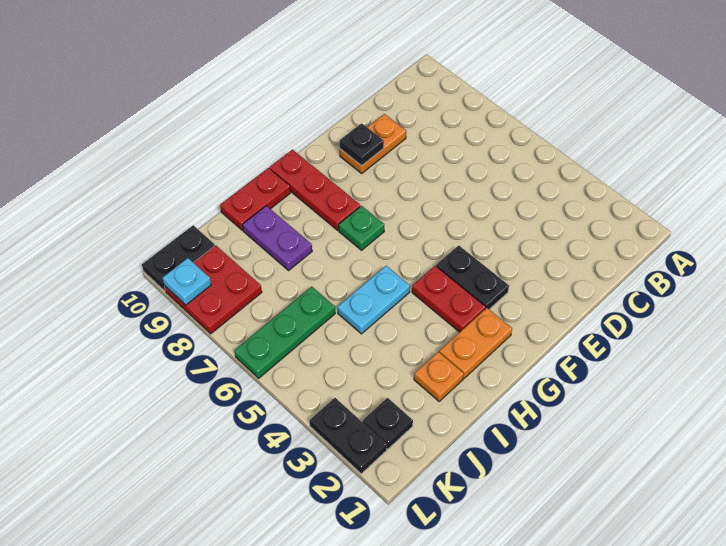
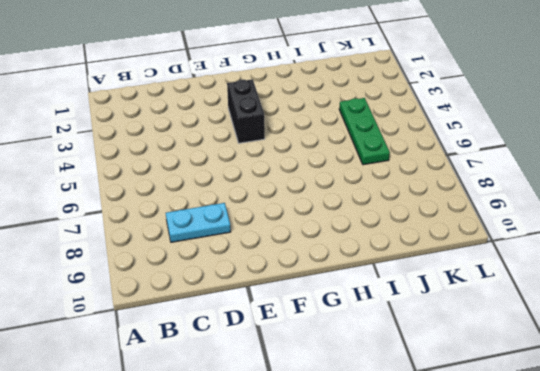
cyan 1x2 plate [166,203,231,242] -> cyan 1x2 plate moved to [338,266,410,334]
black 1x2 brick [227,79,265,143] -> black 1x2 plate [436,245,509,309]
green 1x3 plate [339,98,390,165] -> green 1x3 plate turned to [235,287,335,378]
none -> orange 1x2 plate [340,114,406,173]
none -> orange 1x2 plate [439,308,512,378]
none -> red 1x2 plate [412,266,486,332]

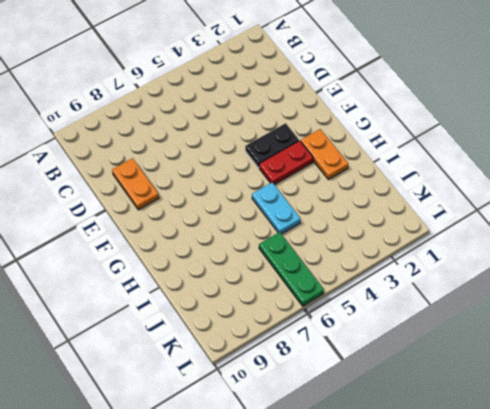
none -> green 1x1 plate [339,206,384,250]
none -> red 1x3 plate [270,150,360,230]
none -> red 1x2 plate [220,168,290,231]

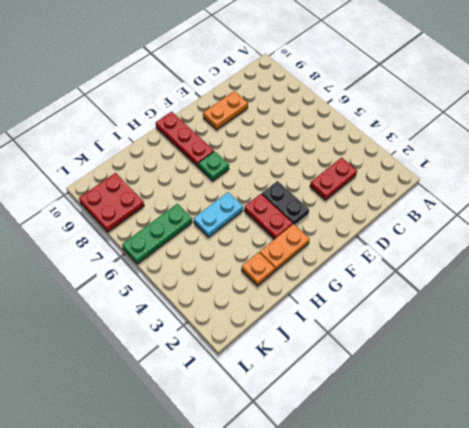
red 1x2 plate [310,158,357,200] -> red 1x2 plate moved to [220,168,290,231]
none -> purple 1x2 plate [243,206,312,270]
none -> black 1x1 plate [363,398,413,449]
none -> black 1x2 plate [142,225,215,291]

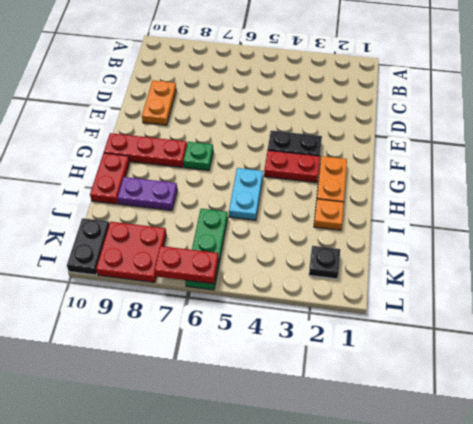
red 1x2 plate [154,246,219,284] -> none
none -> black 1x2 plate [310,398,387,474]
none -> black 1x1 plate [340,123,384,166]
none -> cyan 1x1 plate [162,258,211,305]

